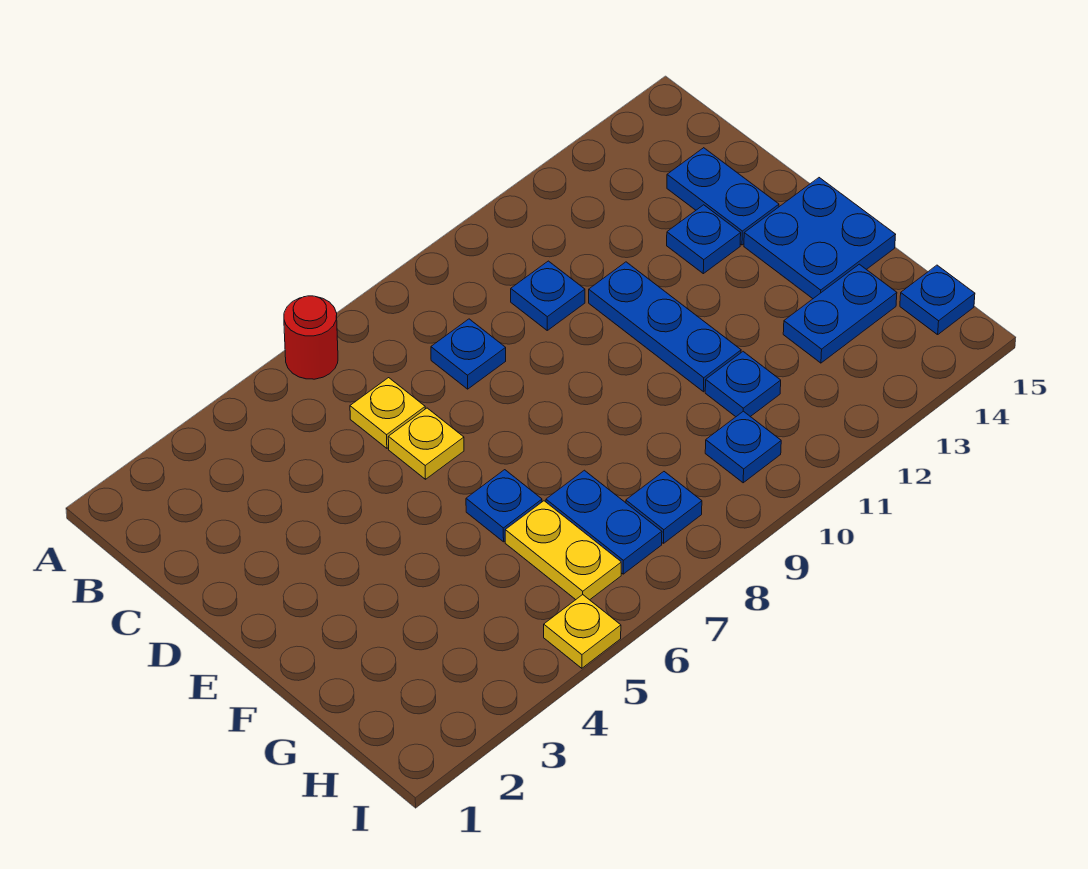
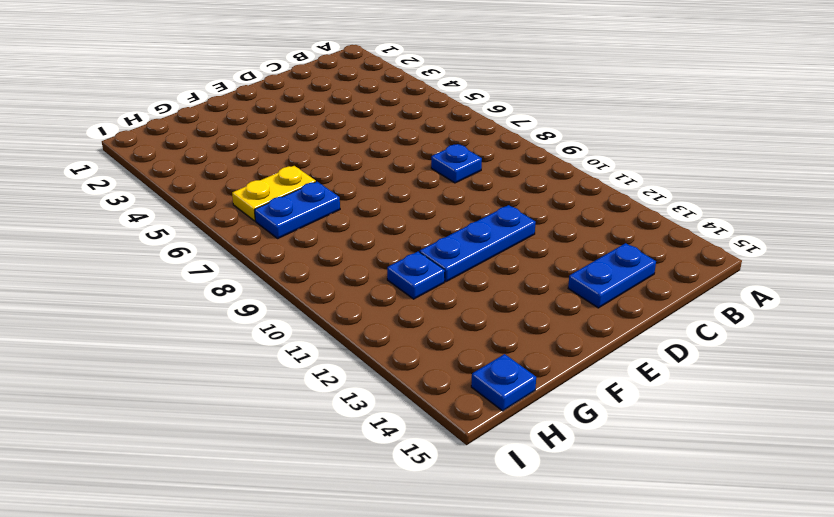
none -> red 1x1 round brick [284,296,338,379]
none -> yellow 1x1 plate [350,378,425,448]
none -> blue 1x1 plate [511,261,585,330]

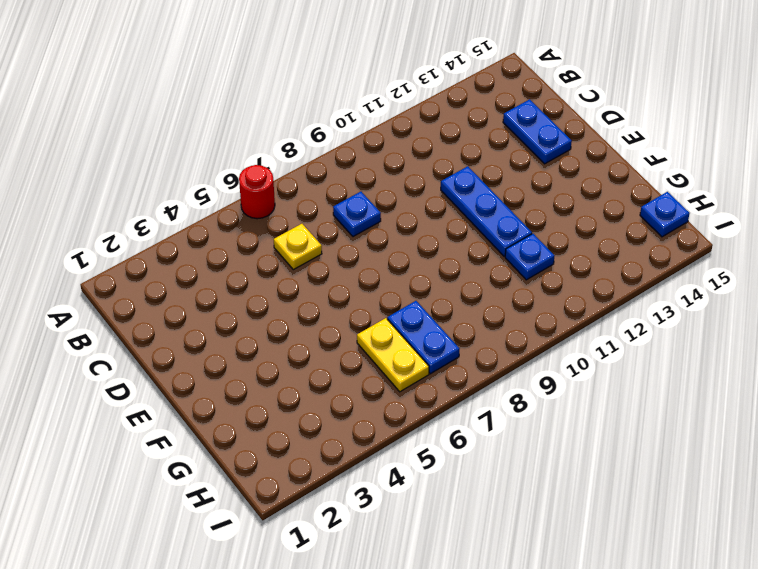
none -> blue 1x1 plate [511,261,585,330]
none -> yellow 1x1 plate [388,408,464,479]
none -> blue 1x1 plate [667,205,741,274]

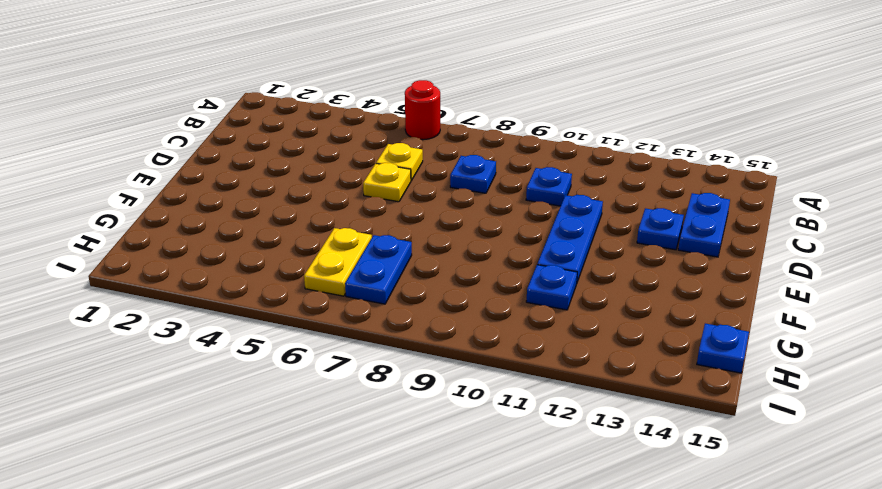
none -> blue 2x2 plate [744,178,896,299]
none -> blue 1x1 plate [466,470,542,542]
none -> blue 1x2 plate [783,264,897,363]

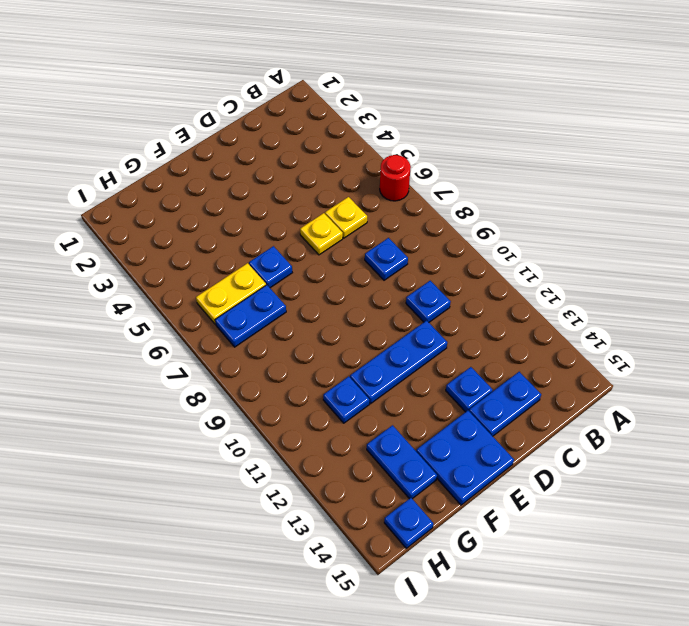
none -> blue 1x1 plate [626,472,702,543]
none -> blue 1x1 plate [705,411,781,483]
none -> yellow 1x1 plate [544,595,621,668]

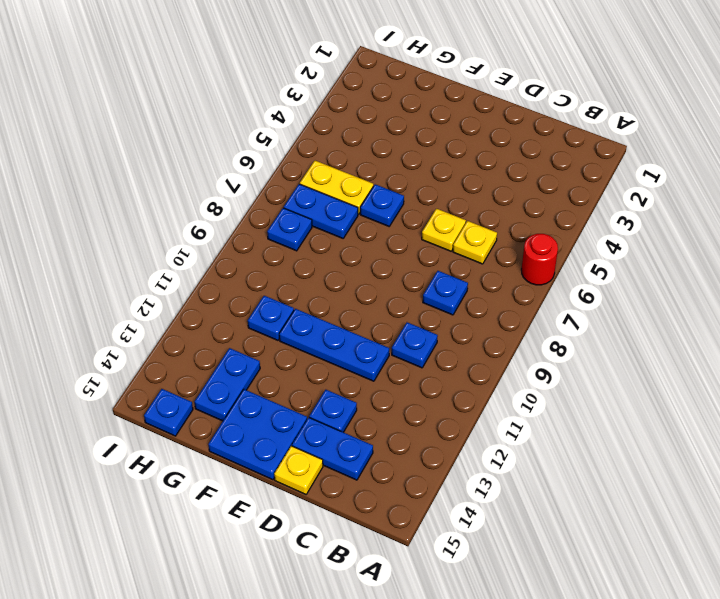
yellow 1x1 plate [274,446,323,494] -> yellow 1x1 plate moved to [544,595,621,668]
none -> blue 1x1 plate [705,411,781,483]

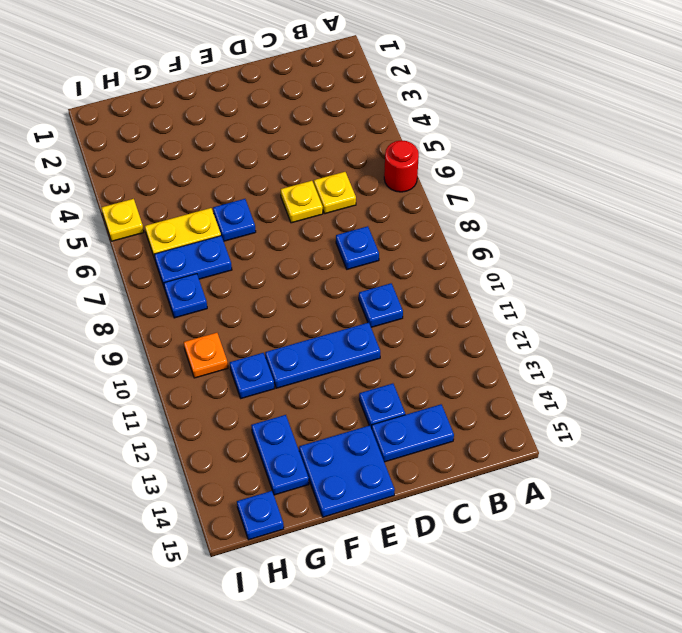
orange 1x1 plate [184,333,228,378] -> blue 1x1 plate [705,411,781,483]

